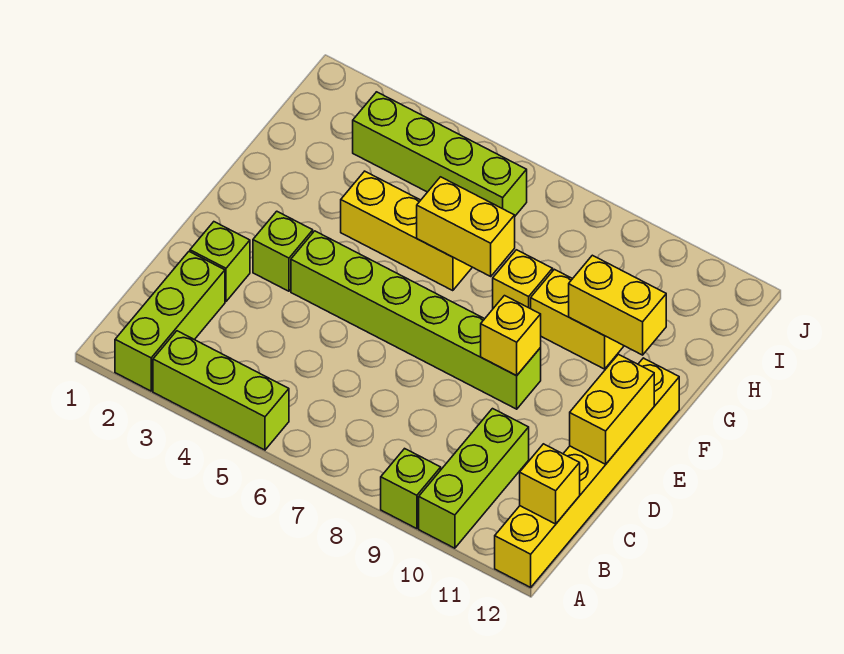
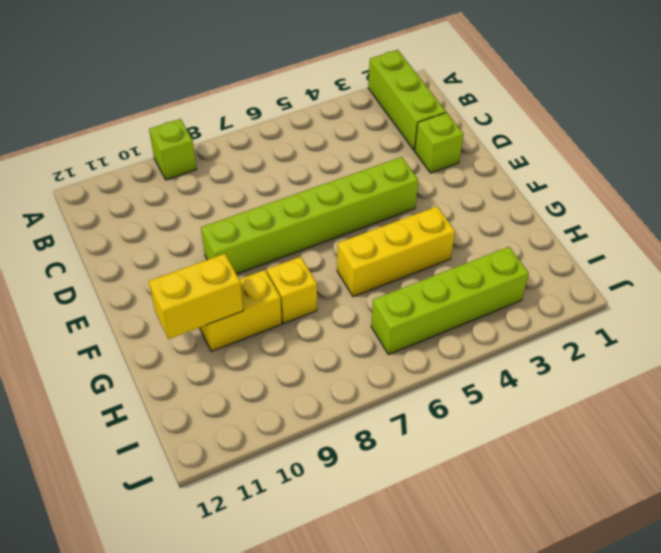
none -> lime 1x3 brick [153,331,289,450]
none -> lime 1x3 brick [419,409,529,548]
none -> yellow 1x6 brick [495,358,679,587]

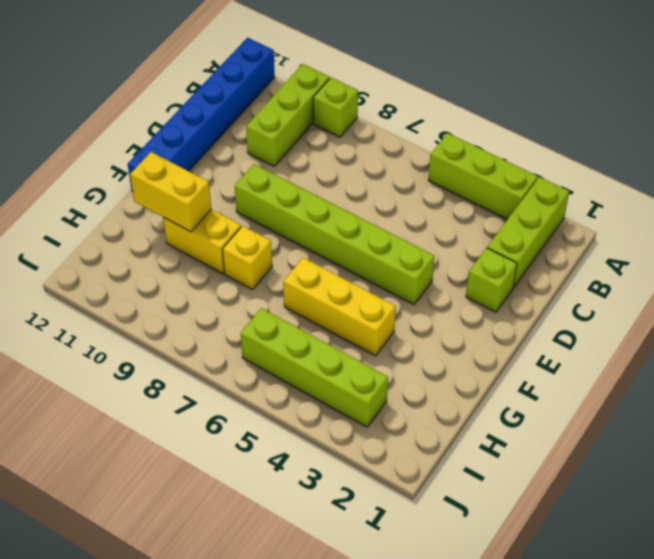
blue 1x6 brick [128,38,275,191] -> yellow 1x6 brick [495,358,679,587]
none -> lime 1x1 brick [253,211,313,291]
none -> yellow 1x1 brick [520,444,580,524]
none -> yellow 1x2 brick [570,354,654,464]

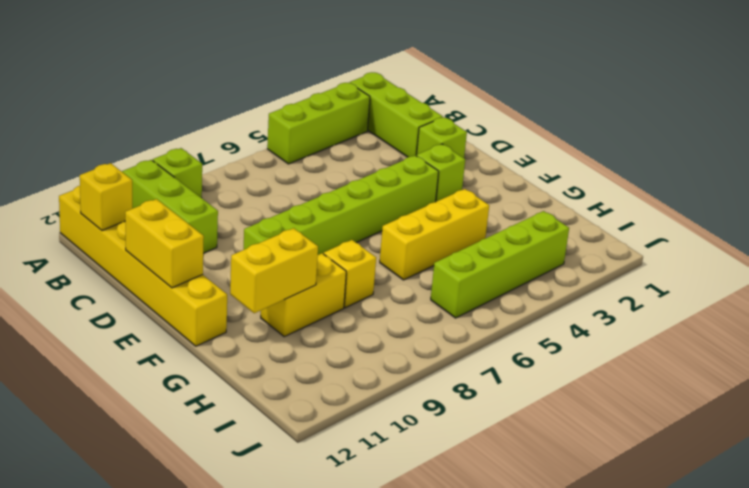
none -> yellow 1x1 brick [481,296,541,376]
none -> yellow 1x2 brick [417,177,515,276]

